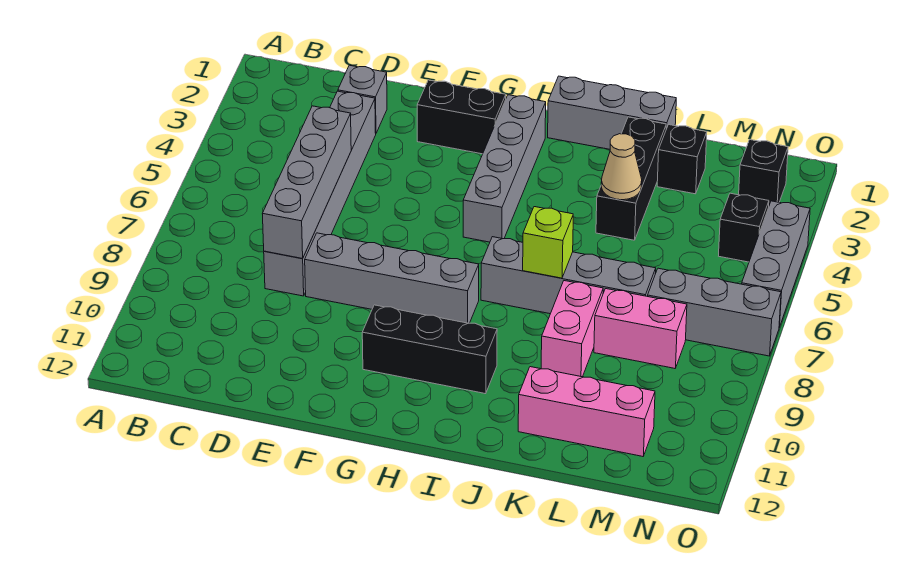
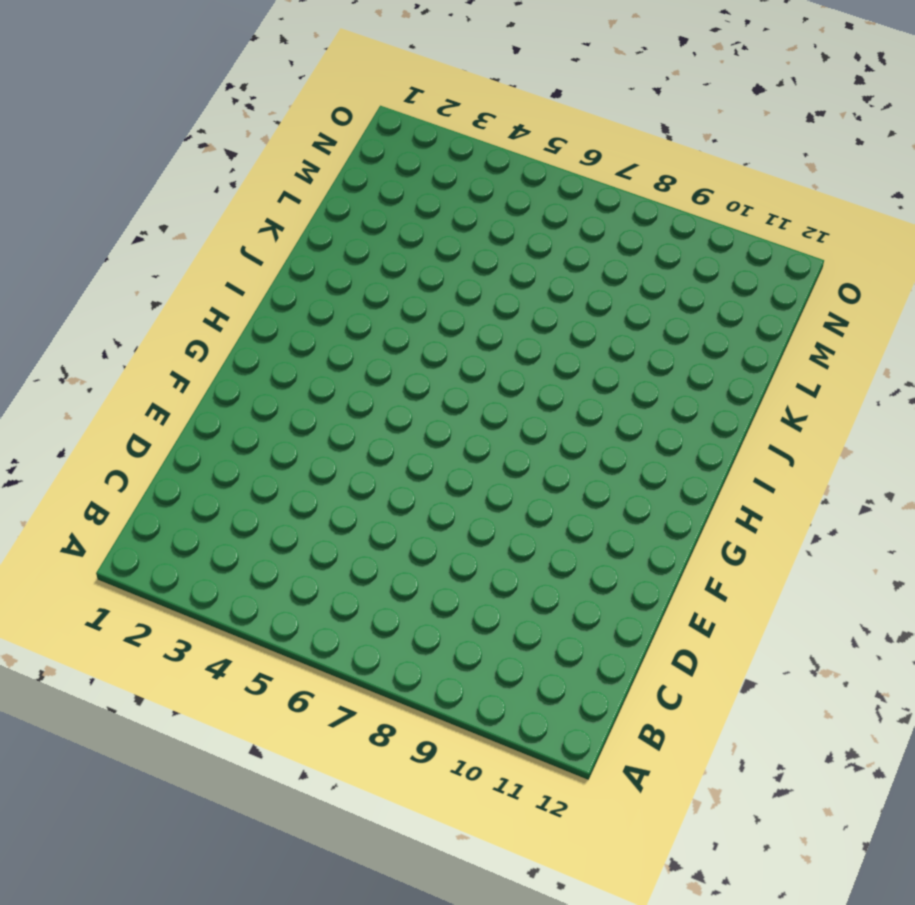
none -> grey 1x1 brick [338,65,387,133]
none -> grey 1x6 brick [264,91,376,296]
none -> grey 1x4 brick [305,233,479,323]

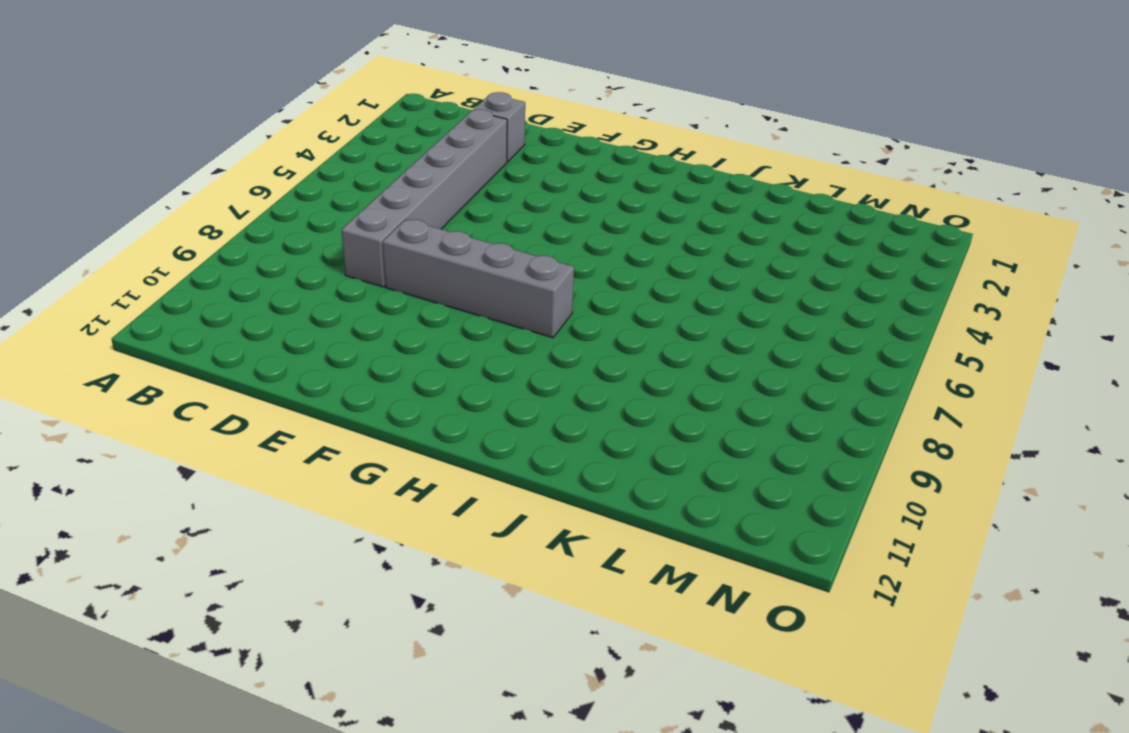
none -> black 1x2 brick [417,80,506,154]
none -> black 1x3 brick [362,305,497,394]
none -> grey 1x4 brick [463,95,546,242]

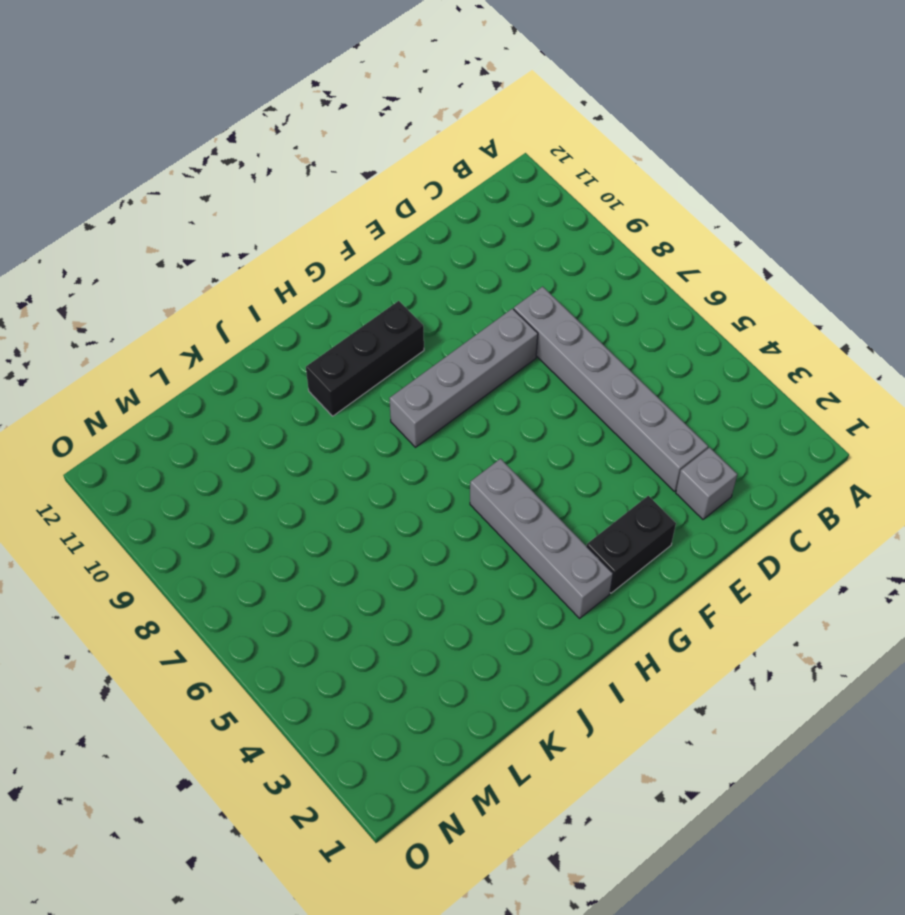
none -> grey 1x3 brick [548,76,676,149]
none -> grey 1x4 brick [481,237,656,314]
none -> black 1x3 brick [596,117,666,240]

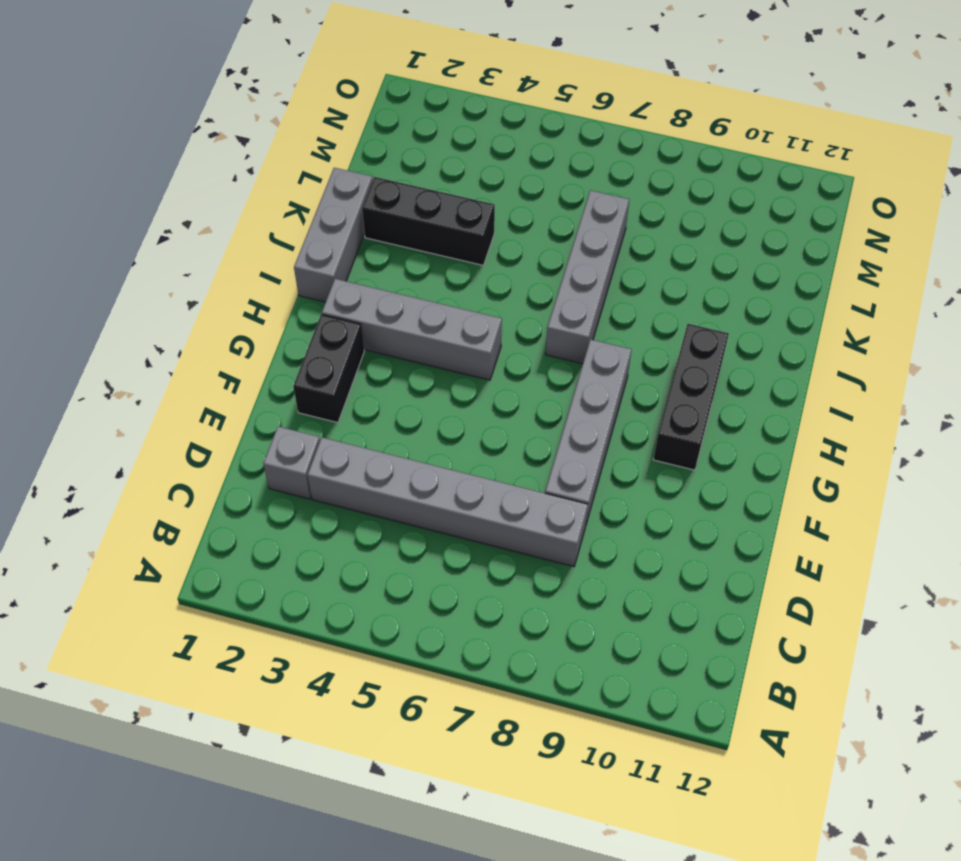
none -> pink 1x2 brick [541,281,603,377]
none -> pink 1x3 brick [518,367,655,456]
none -> black 1x1 brick [657,125,707,194]

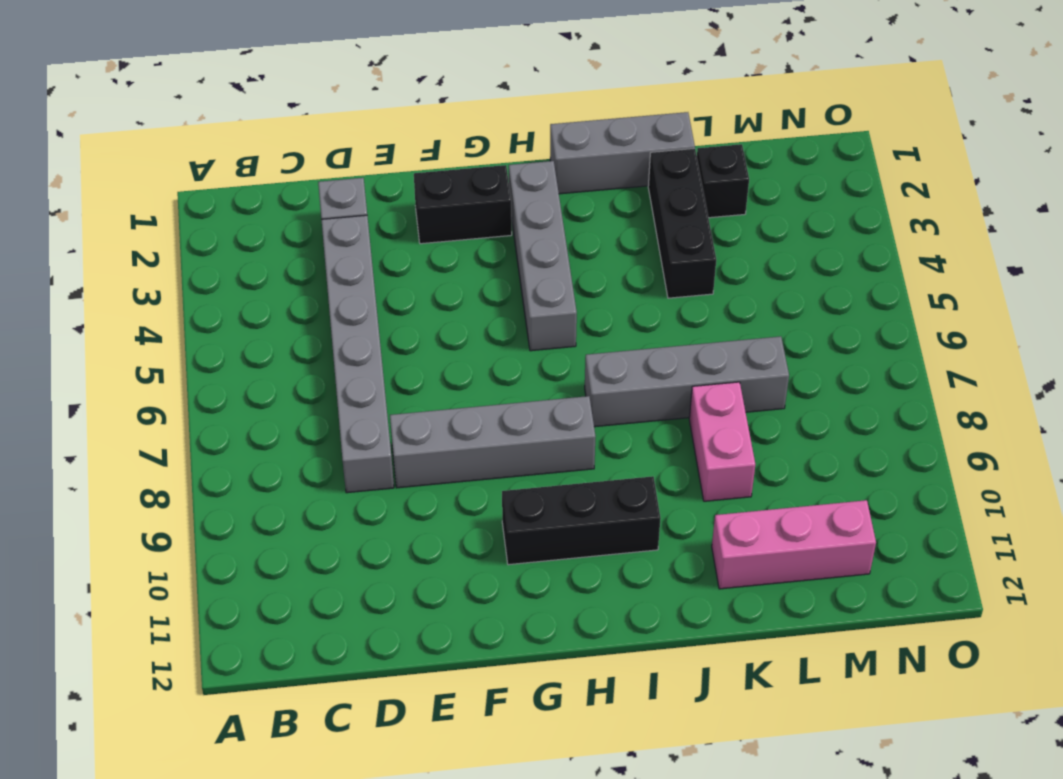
none -> pink 1x2 brick [594,289,687,368]
none -> grey 1x3 brick [648,268,781,356]
none -> black 1x1 brick [739,140,788,205]

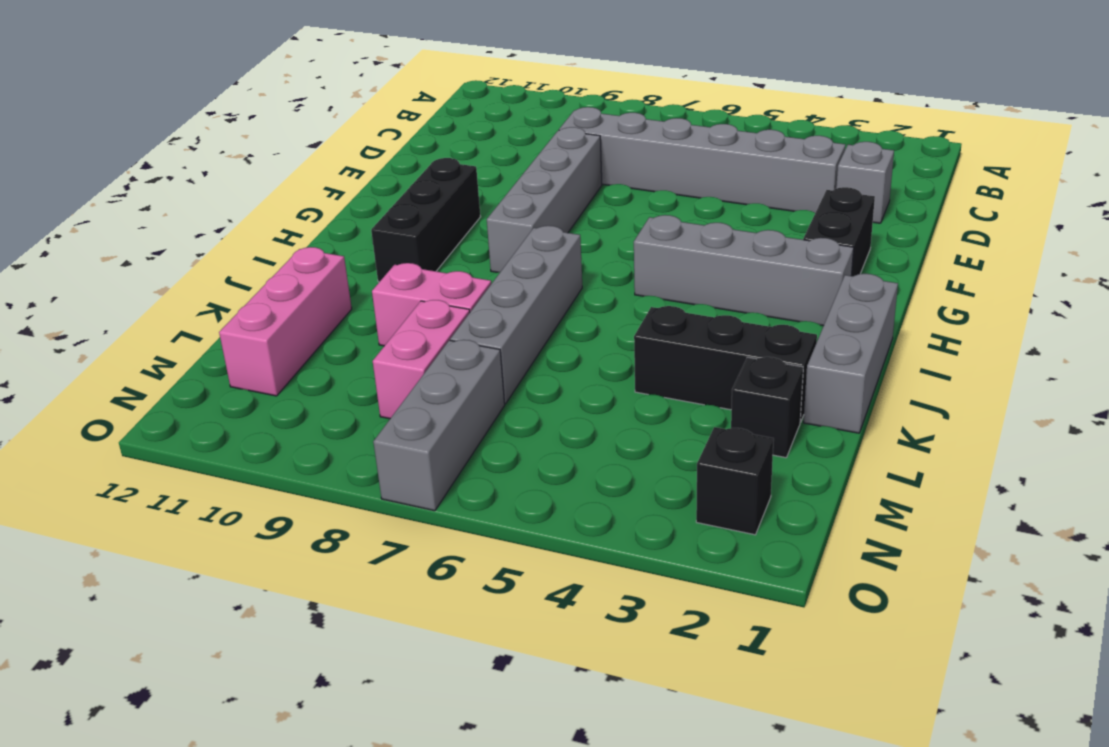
none -> black 1x1 brick [719,193,769,262]
none -> grey 1x3 brick [742,201,810,327]
none -> grey 1x4 brick [262,106,351,259]

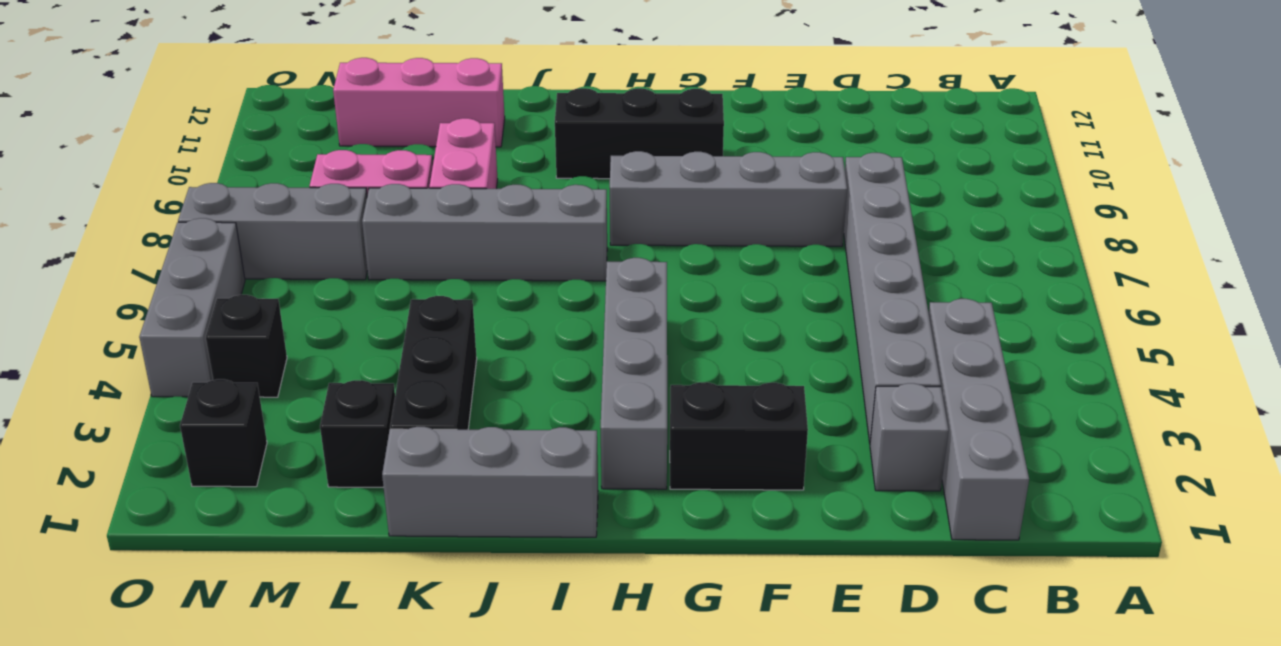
grey 1x4 brick [929,299,1029,540] -> grey 1x4 brick moved to [262,106,351,259]
none -> lime 1x1 brick [523,207,573,278]
none -> tan 1x1 cone [601,134,642,200]

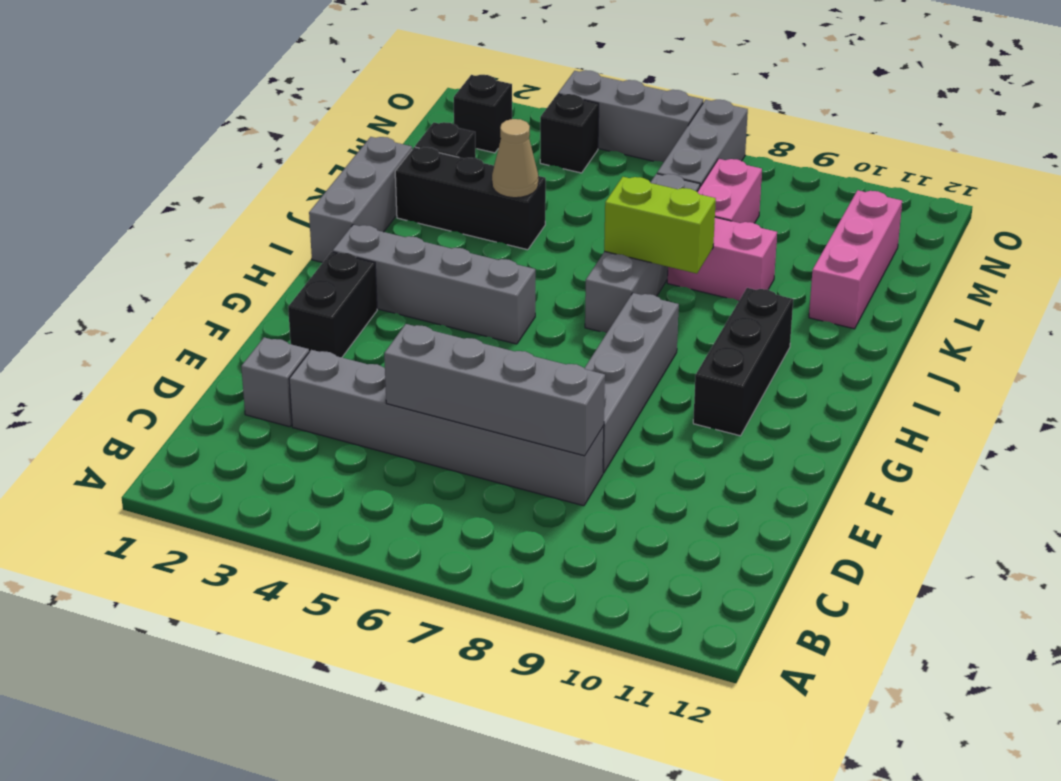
lime 1x2 brick [604,177,716,274] -> lime 1x1 brick [523,207,573,278]

